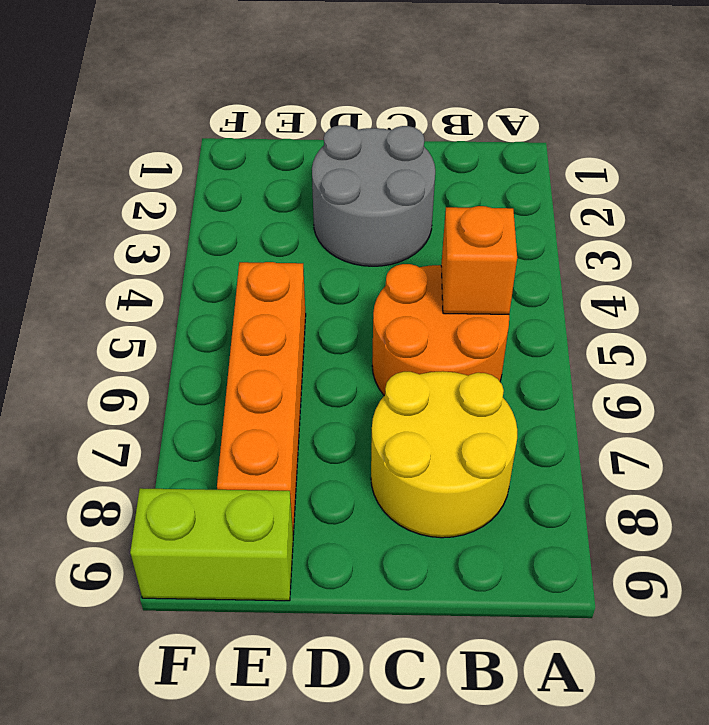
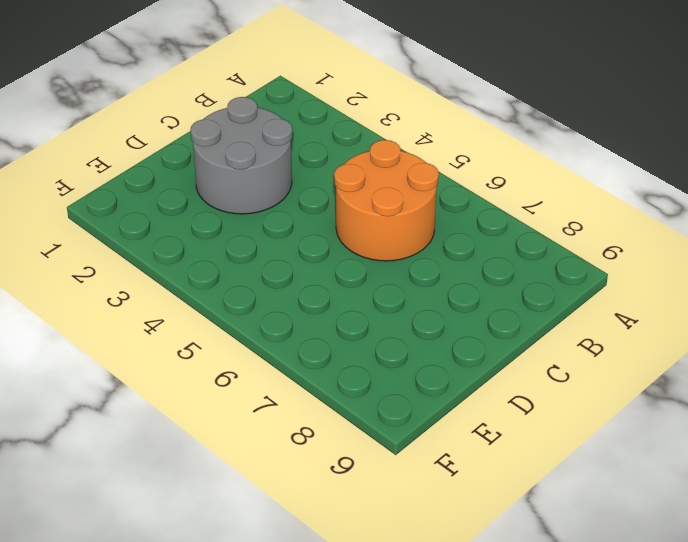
none -> yellow 2x2 round brick [371,371,517,538]
none -> orange 1x4 brick [217,262,306,534]

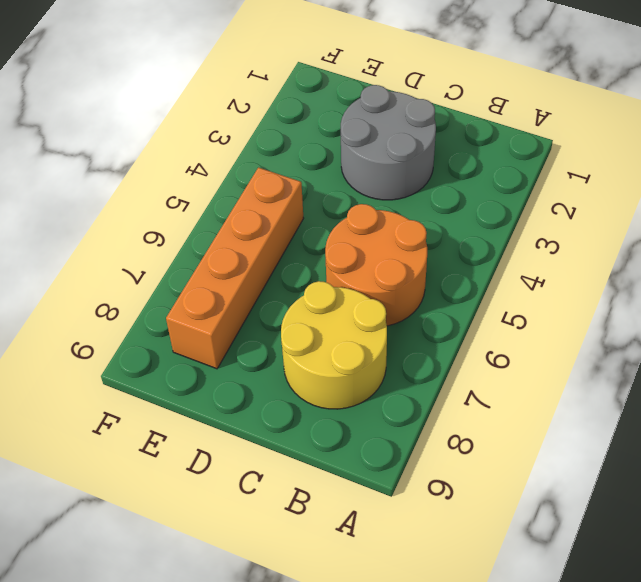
none -> lime 1x2 brick [130,488,293,601]
none -> orange 1x1 brick [441,206,517,314]

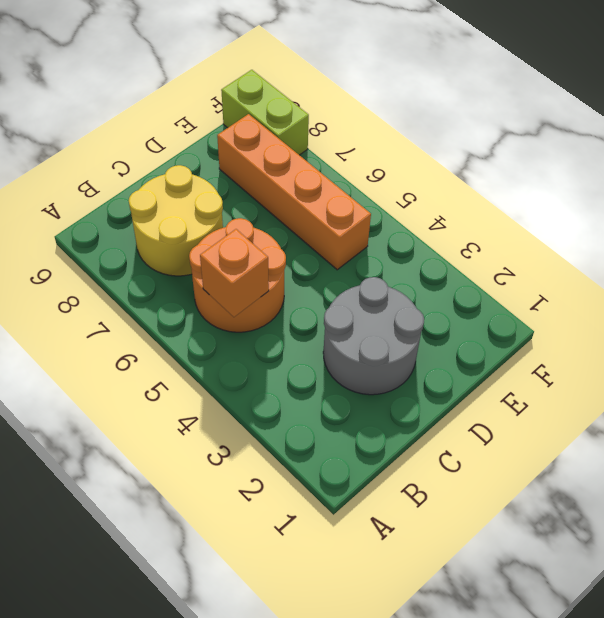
lime 1x2 brick [221,70,309,155] -> lime 1x2 brick turned to [130,488,293,601]

